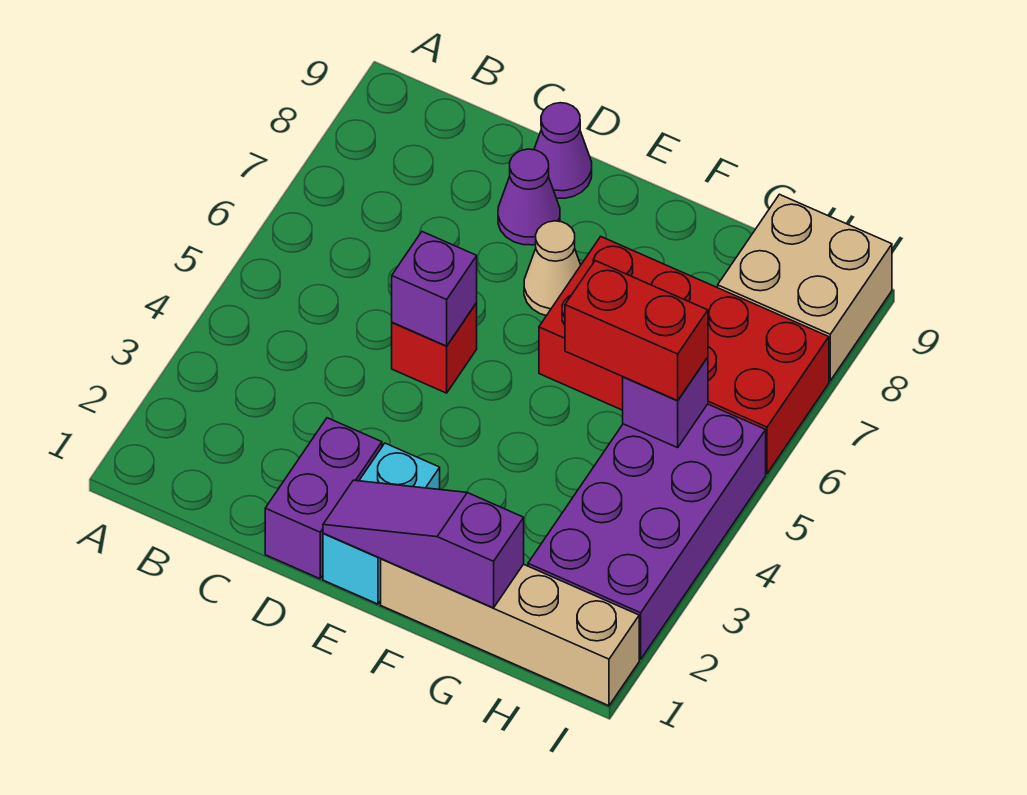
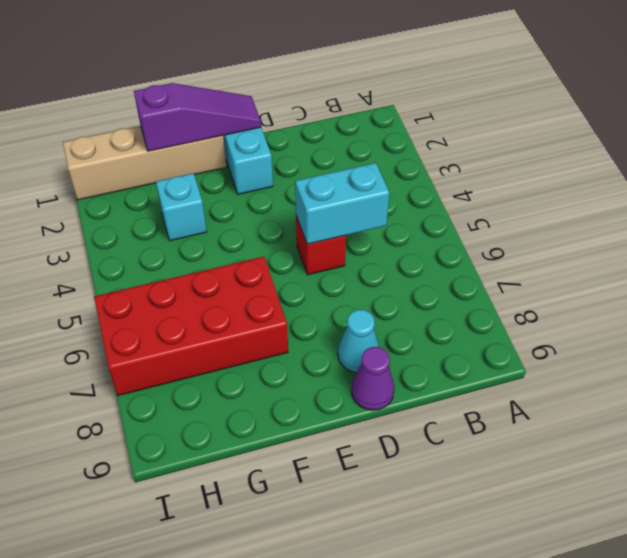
cyan 1x2 brick [295,163,389,244] -> purple 1x1 brick [392,232,477,346]
cyan 1x1 cone [338,310,379,372] -> purple 1x1 cone [498,149,560,245]
cyan 1x1 brick [156,173,207,241] -> none
none -> purple 1x2 brick [265,418,382,579]
none -> tan 1x1 cone [524,221,581,316]
none -> purple 2x4 brick [528,404,766,659]

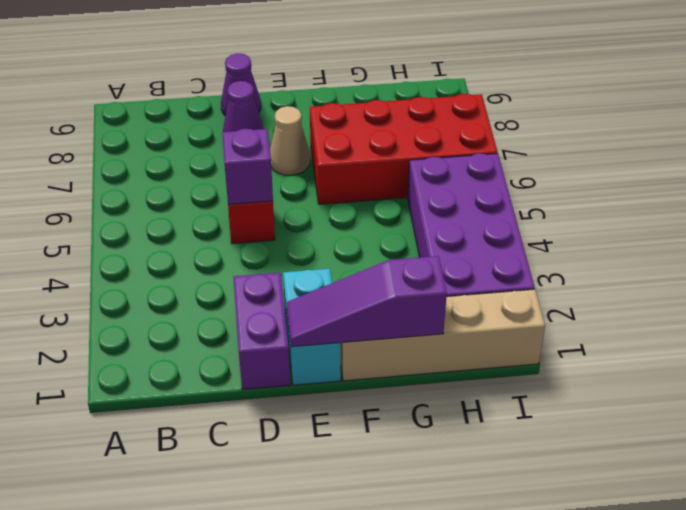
none -> tan 2x2 brick [718,194,892,381]
none -> purple 1x1 brick [623,357,708,448]
none -> red 1x2 brick [565,261,708,400]

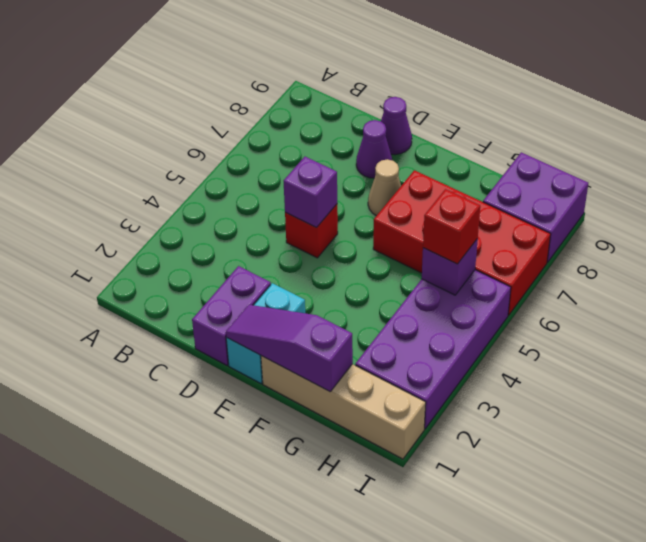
red 1x1 brick [423,189,480,264] -> red 1x2 brick [565,261,708,400]
purple 2x2 brick [483,152,588,262] -> tan 2x2 brick [718,194,892,381]

